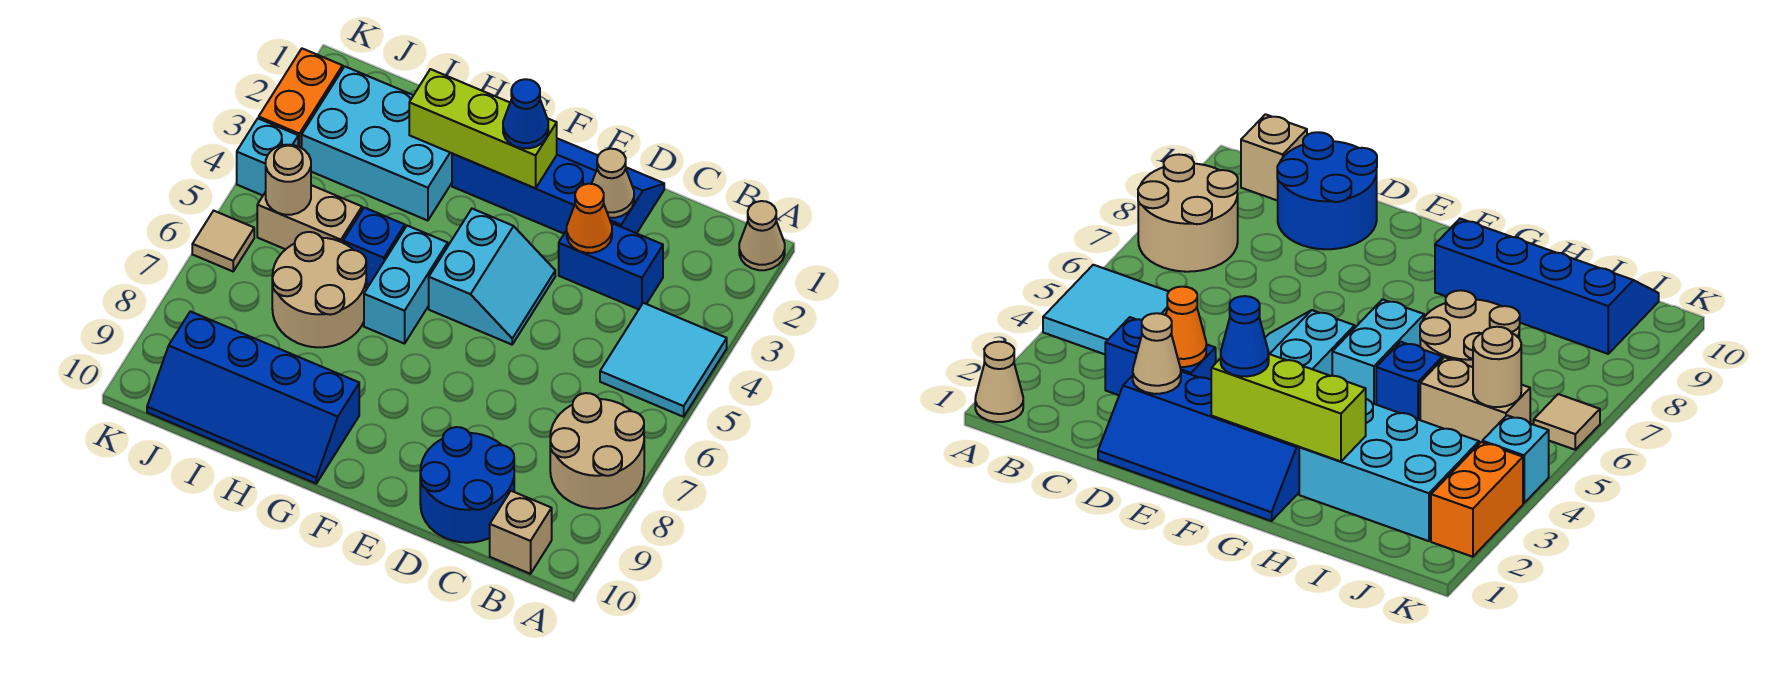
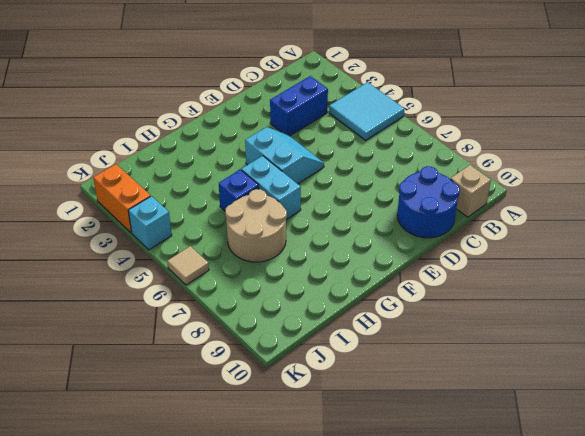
none -> tan 1x1 cone [739,201,785,270]
none -> tan 2x2 round brick [550,393,644,509]
none -> blue 2x4 slope [452,138,664,234]

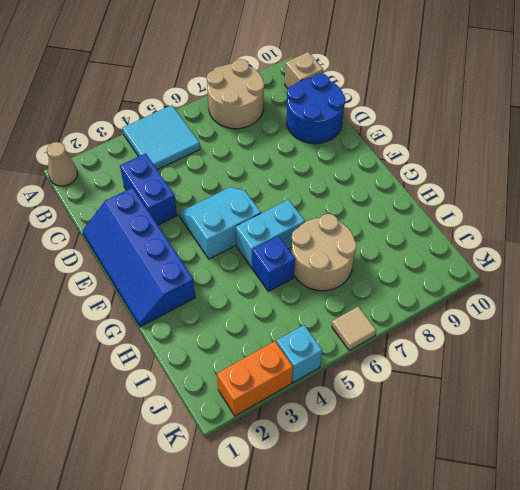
none -> blue 2x4 slope [147,311,359,484]
none -> cyan 2x3 brick [302,67,452,221]
none -> tan 1x2 brick [257,185,362,249]

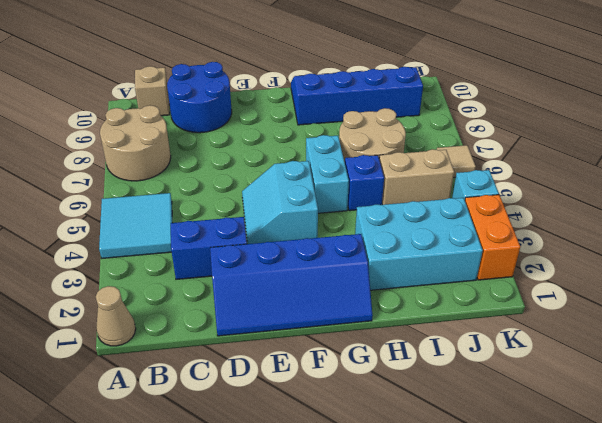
none -> tan 1x1 cone [592,149,634,218]
none -> orange 1x1 cone [567,184,612,253]
none -> lime 1x3 brick [409,69,557,188]

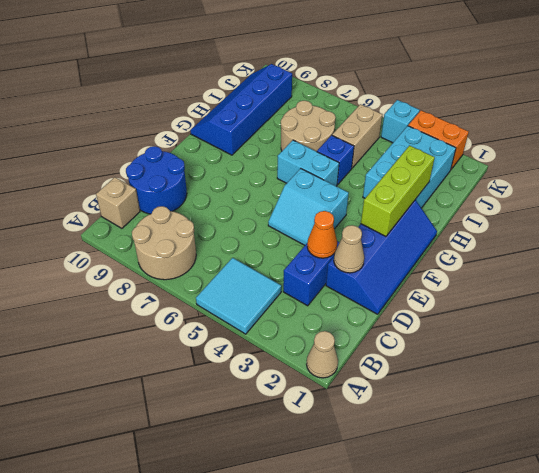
none -> tan 1x1 tile [192,211,254,271]
none -> tan 1x1 round brick [266,145,311,215]
none -> blue 1x1 cone [503,79,548,148]

